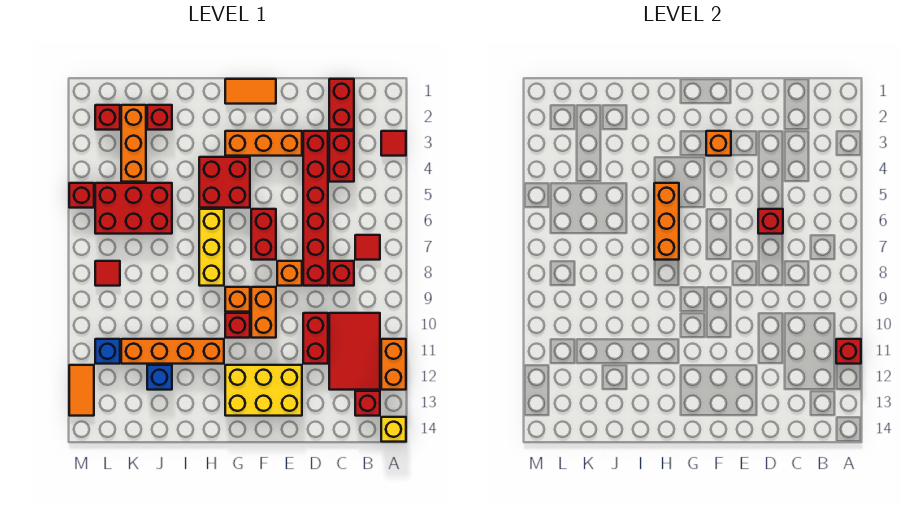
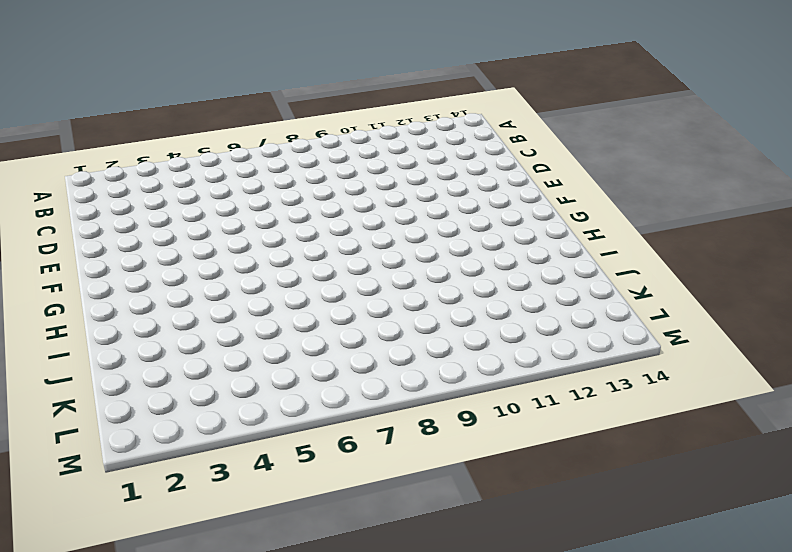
none -> red 1x1 tile [381,131,406,156]
none -> orange 1x2 brick [381,339,406,390]
none -> yellow 1x1 brick [381,417,406,442]
none -> red 1x1 tile [355,235,380,260]

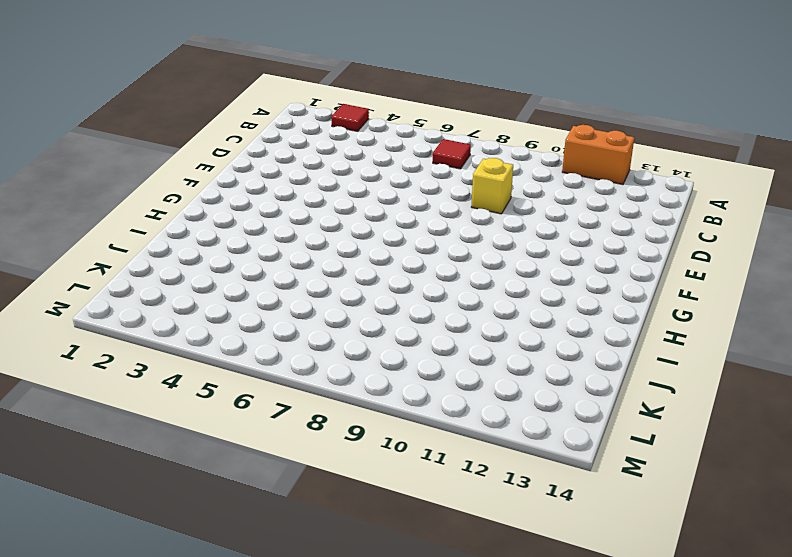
yellow 1x1 brick [471,158,513,214] -> yellow 1x1 brick moved to [381,417,406,442]
none -> red 2x3 tile [329,313,380,390]
none -> red 1x1 brick [355,391,380,416]
none -> red 1x2 brick [329,79,354,130]
none -> red 1x2 brick [329,131,354,182]

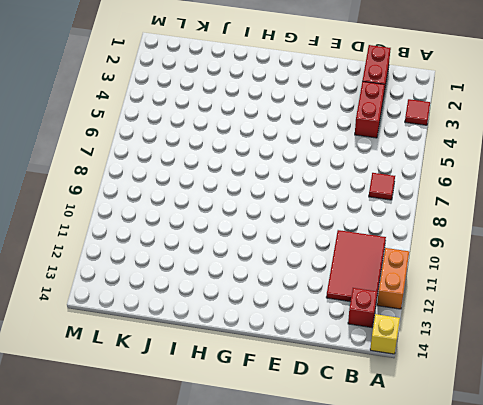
none -> red 1x1 brick [329,261,354,286]
none -> red 1x6 brick [303,131,328,286]
none -> red 1x2 brick [303,313,328,364]
none -> orange 1x3 brick [225,131,302,156]

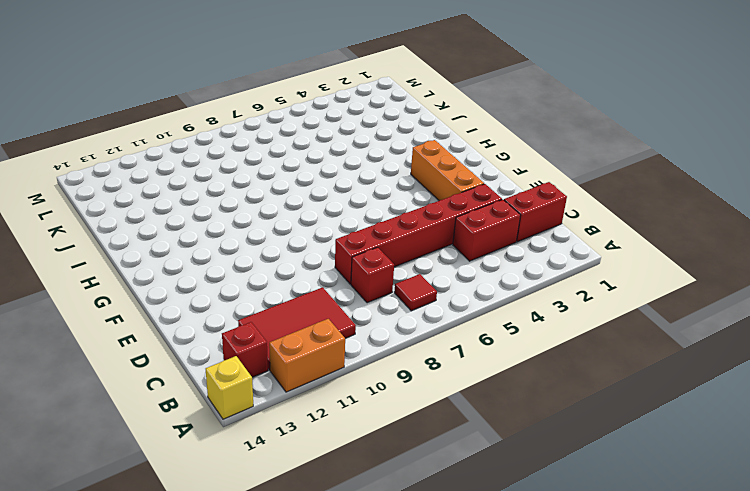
none -> red 1x1 tile [381,131,406,156]
none -> red 1x2 brick [303,313,328,364]
none -> orange 1x1 brick [277,261,302,286]
none -> yellow 2x3 brick [225,365,302,416]

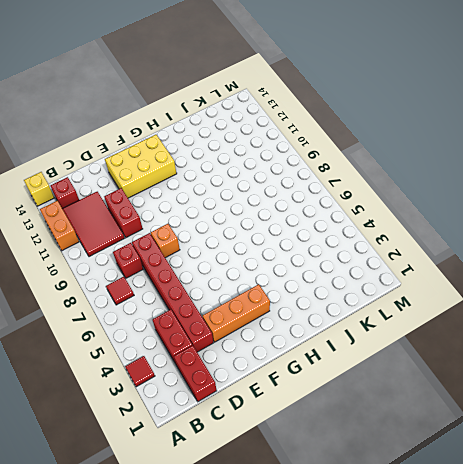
none -> orange 1x2 tile [225,79,276,104]
none -> red 1x2 brick [251,209,276,260]
none -> orange 1x2 brick [251,287,276,338]
none -> red 2x2 brick [199,157,250,208]

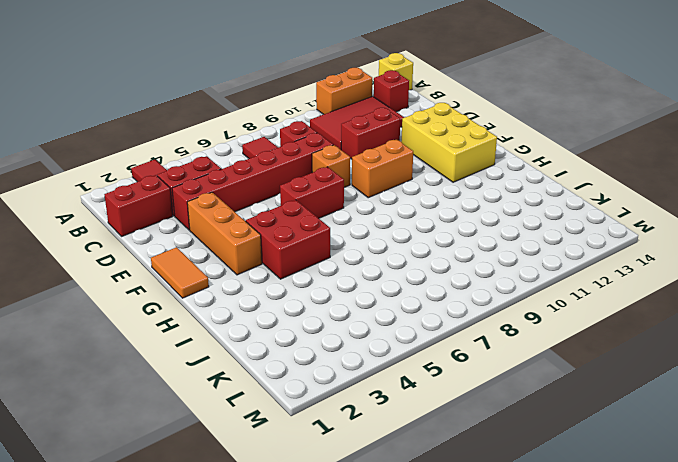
none -> orange 1x1 brick [225,287,250,312]
none -> red 1x1 brick [225,313,250,338]
none -> yellow 1x3 brick [199,209,224,286]
none -> orange 1x4 brick [121,339,224,364]

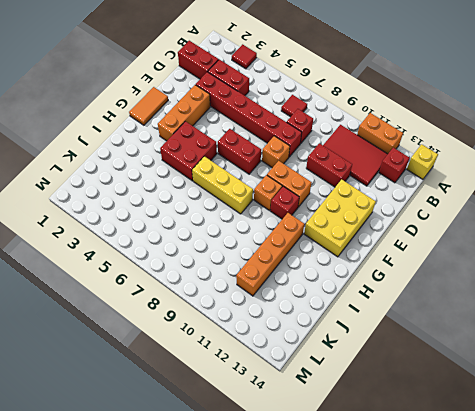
none -> red 1x1 brick [147,105,172,130]
none -> red 2x3 brick [95,183,172,234]
none -> blue 1x1 brick [147,365,172,390]
none -> orange 1x3 brick [121,105,146,182]

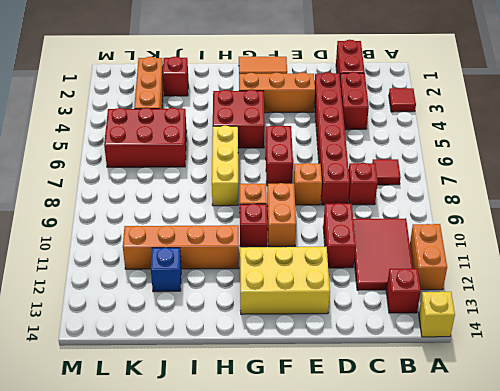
none -> red 1x1 brick [95,105,120,130]
none -> red 1x1 tile [95,261,120,286]
none -> blue 1x1 brick [95,339,120,364]
none -> red 1x1 brick [69,183,94,208]

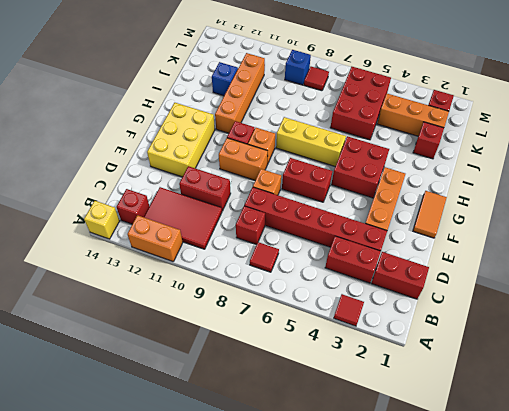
blue 1x1 brick [285,50,311,85] -> blue 1x1 brick moved to [95,339,120,364]
none -> red 1x1 brick [69,183,94,208]
none -> orange 1x2 tile [69,365,94,416]
none -> red 1x1 brick [836,339,861,364]
none -> red 1x1 brick [758,209,783,234]

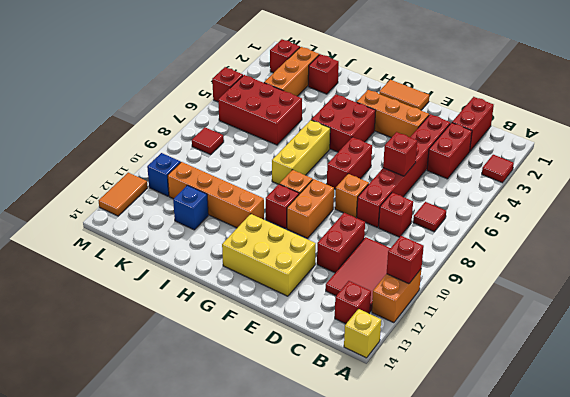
none -> orange 1x1 brick [706,131,731,156]
none -> orange 1x3 brick [654,183,679,260]

